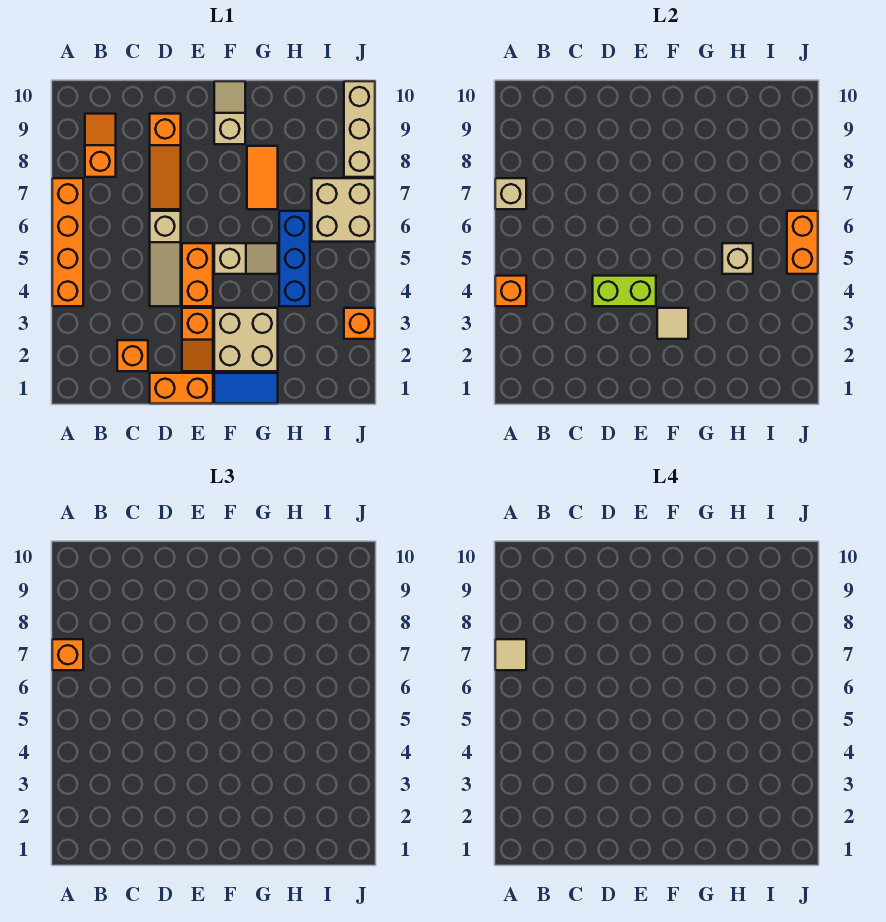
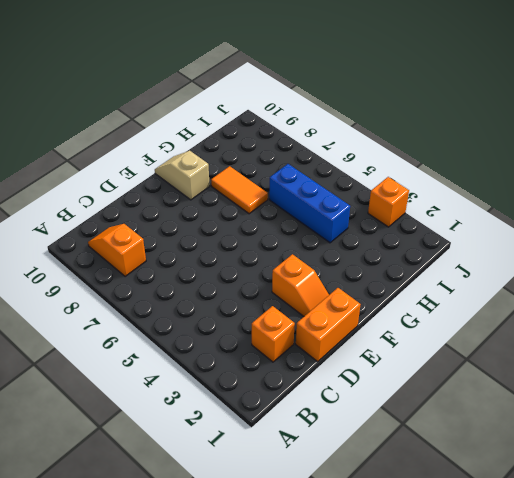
none -> orange 1x4 brick [52,178,83,306]
none -> tan 1x3 slope [150,211,181,306]
none -> orange 1x3 slope [150,114,181,209]

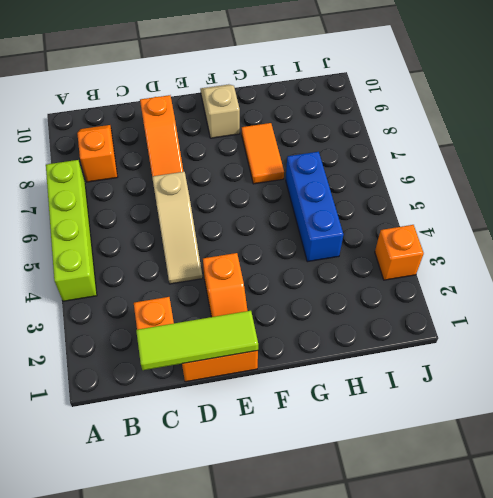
lime 1x4 brick [46,160,97,301] -> orange 1x4 brick [52,178,83,306]
lime 1x3 tile [136,311,258,370] -> none
none -> orange 1x2 brick [182,243,213,306]
none -> blue 1x2 tile [214,373,278,404]
none -> tan 2x2 brick [214,308,278,371]

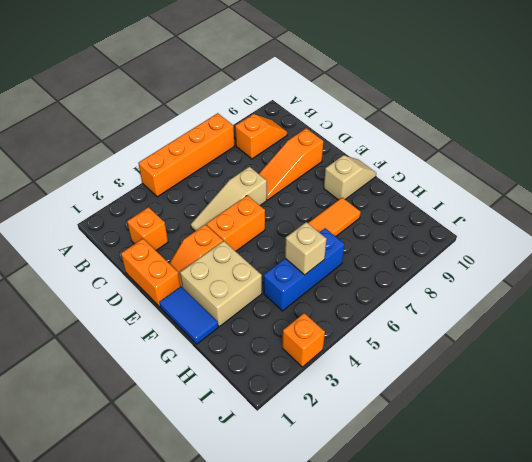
none -> tan 1x2 slope [214,243,278,274]
none -> tan 2x2 brick [312,178,375,242]
none -> tan 1x3 brick [344,81,375,177]

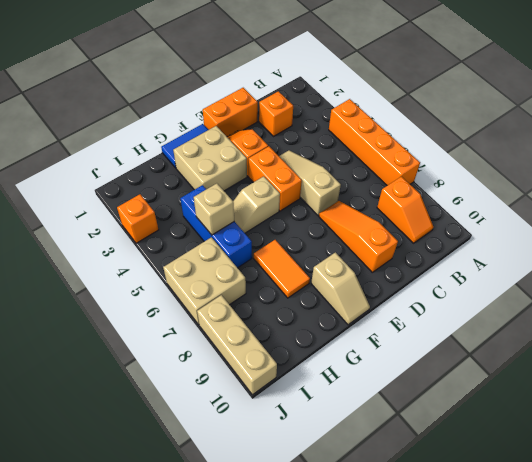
none -> orange 1x1 brick [495,276,526,306]
none -> tan 1x1 brick [495,178,526,209]
none -> lime 1x2 brick [593,276,656,306]

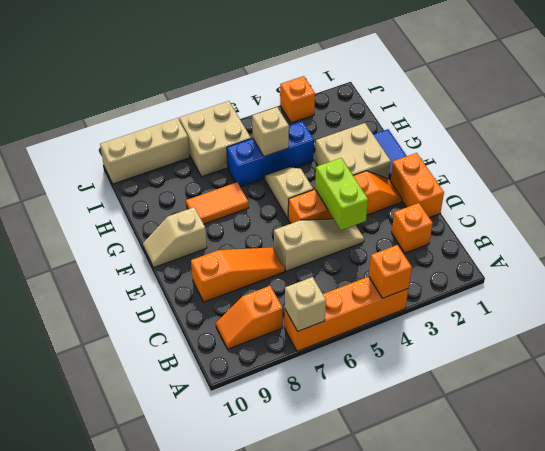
none -> tan 1x1 tile [657,308,688,339]
none -> orange 1x2 brick [787,211,818,274]
none -> orange 1x1 brick [52,639,83,670]

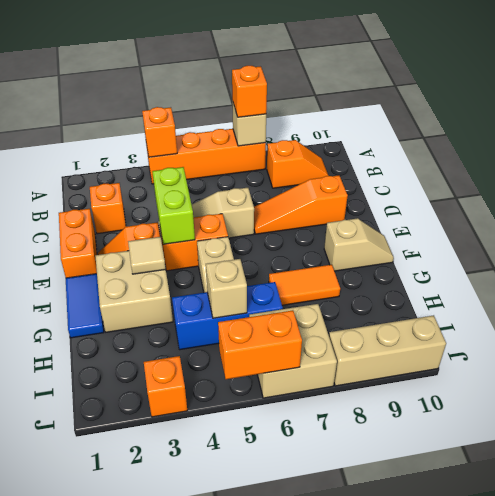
none -> tan 1x1 tile [495,639,526,670]

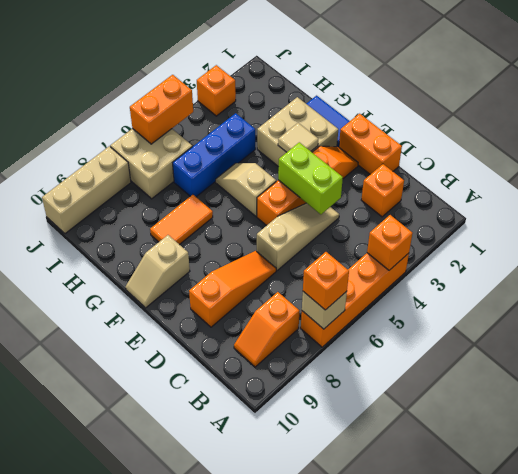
none -> tan 1x1 brick [722,243,753,274]
none -> tan 1x1 tile [495,639,526,670]

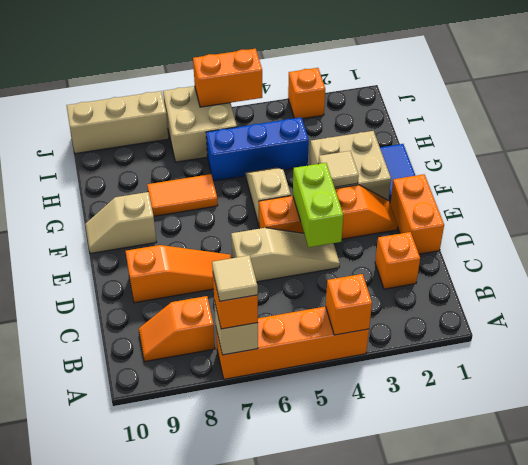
none -> tan 1x1 brick [722,243,753,274]

